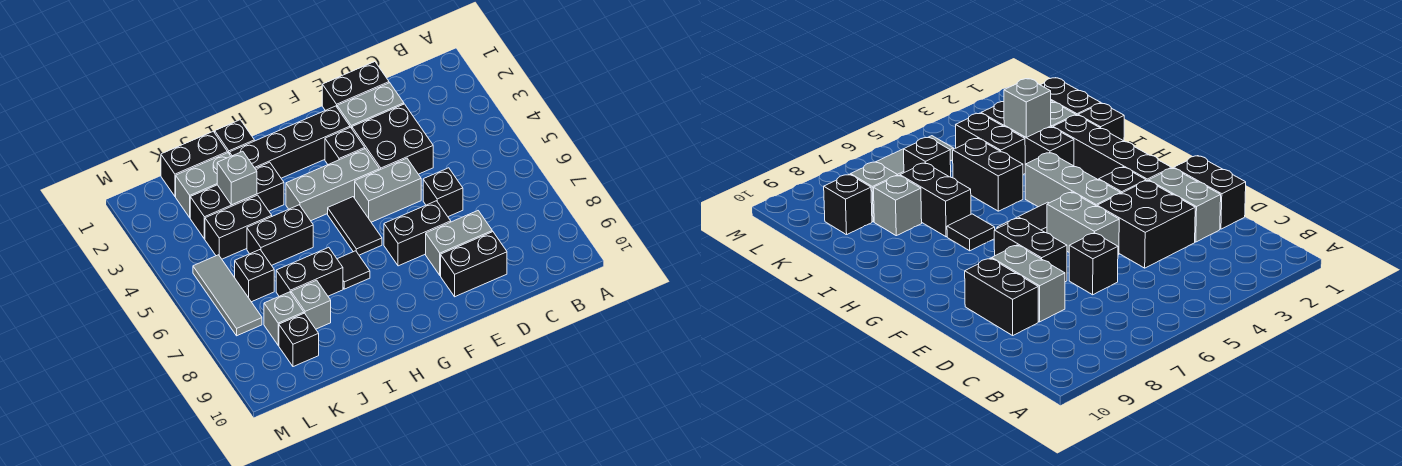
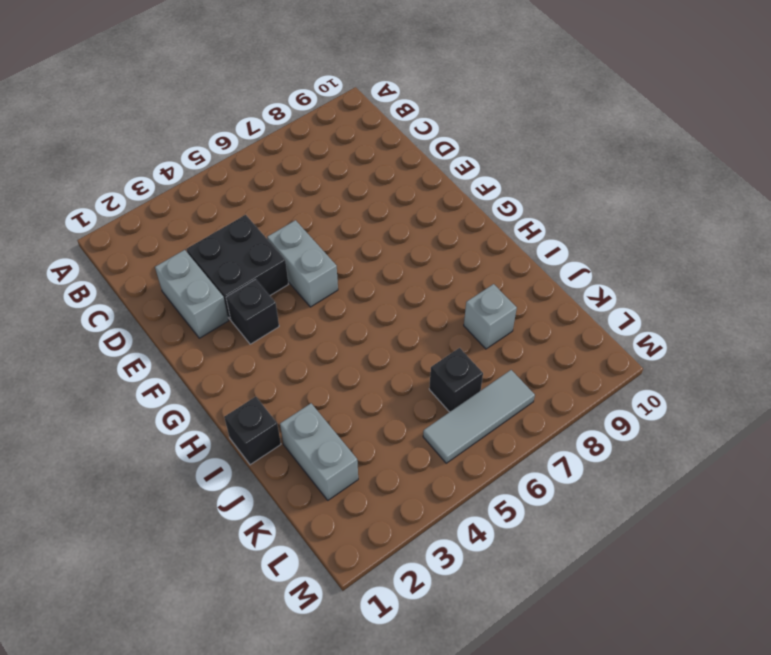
none -> black 1x2 brick [322,62,389,110]
none -> black 1x1 brick [423,168,463,217]
none -> grey 1x2 brick [426,211,492,275]

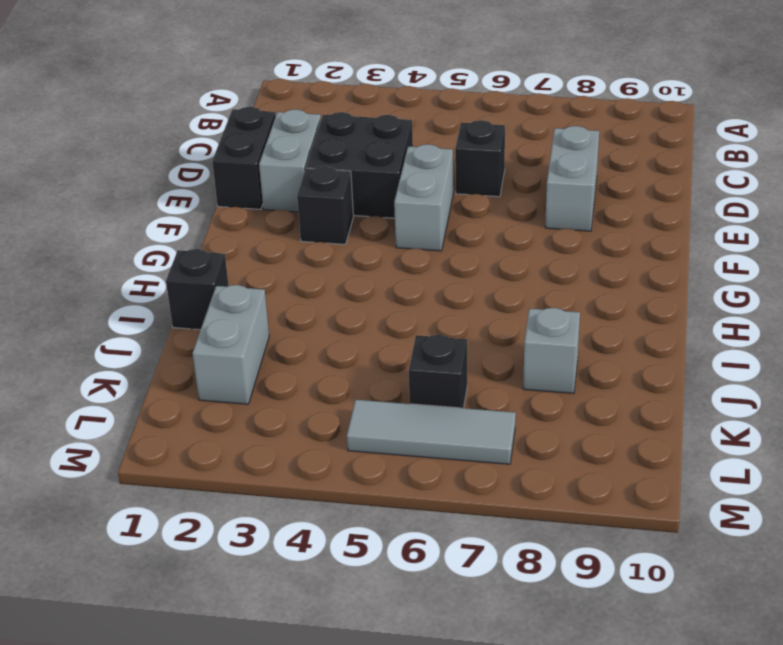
none -> black 1x2 brick [441,232,507,297]
none -> black 1x2 brick [384,201,451,266]
none -> black 1x4 brick [230,106,350,178]

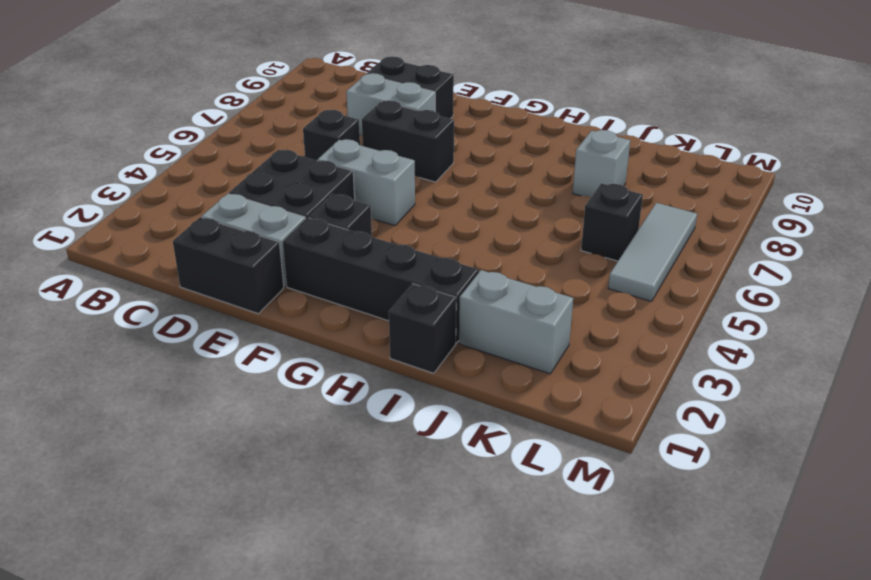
none -> grey 1x3 brick [286,149,379,221]
none -> black 1x2 tile [328,197,382,255]
none -> black 1x1 tile [337,251,370,289]

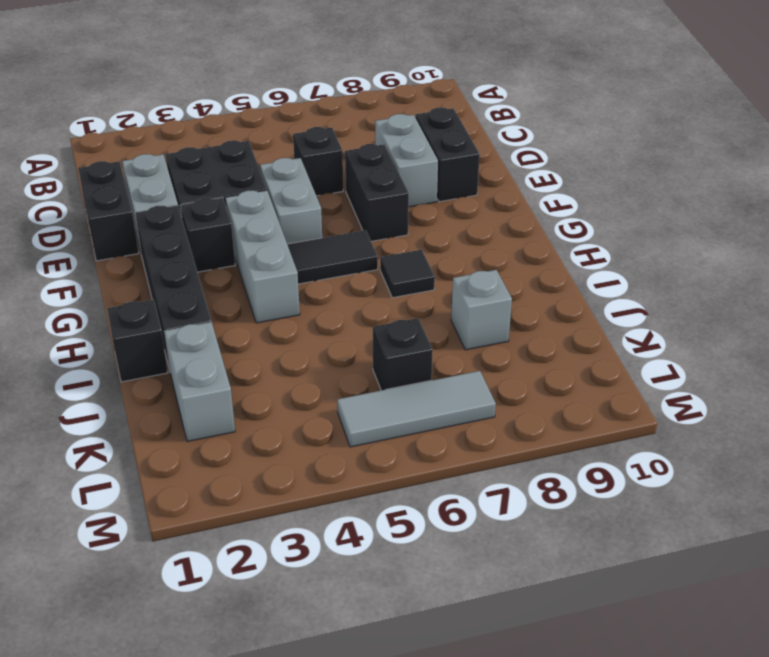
none -> black 1x3 brick [190,162,284,239]
none -> black 1x2 brick [247,205,313,265]
none -> black 1x2 brick [276,247,343,296]

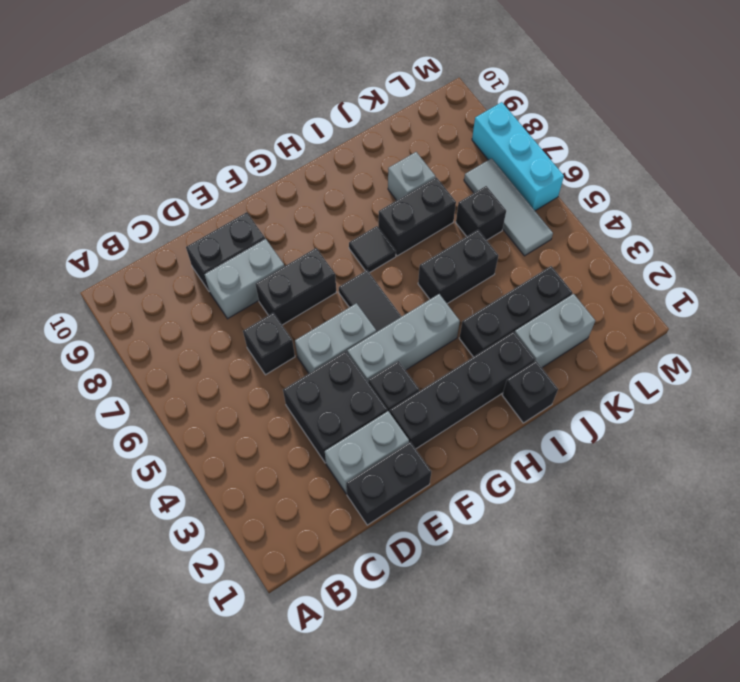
cyan 1x3 brick [472,102,564,211] -> none
none -> black 1x2 brick [161,131,228,196]
none -> black 1x2 brick [205,195,272,259]
none -> grey 1x1 brick [264,292,304,345]

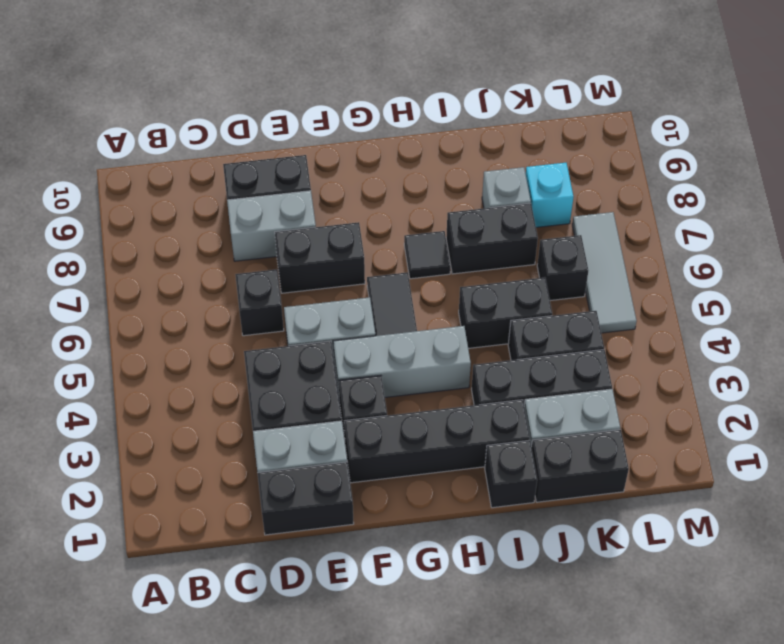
cyan 1x1 brick [526,163,573,227] -> grey 1x1 brick [264,292,304,345]
none -> black 1x1 brick [279,313,319,367]
none -> grey 1x1 brick [217,151,257,205]

